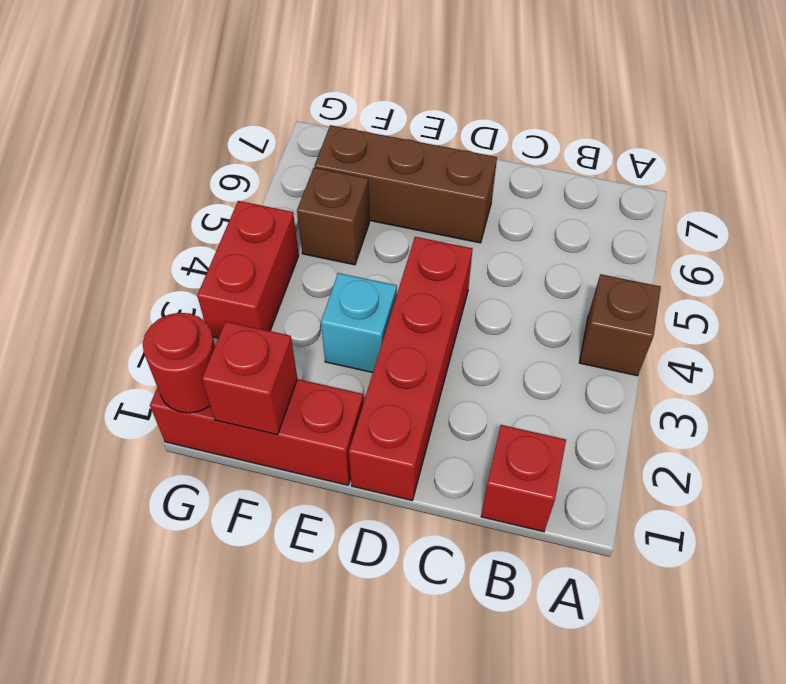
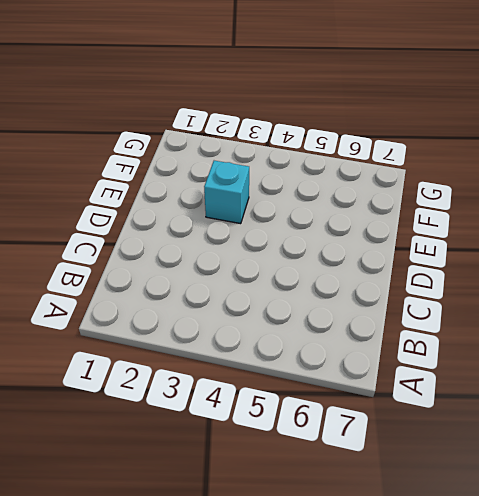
none -> brown 1x1 brick [579,274,661,376]
none -> red 1x1 brick [481,425,566,532]

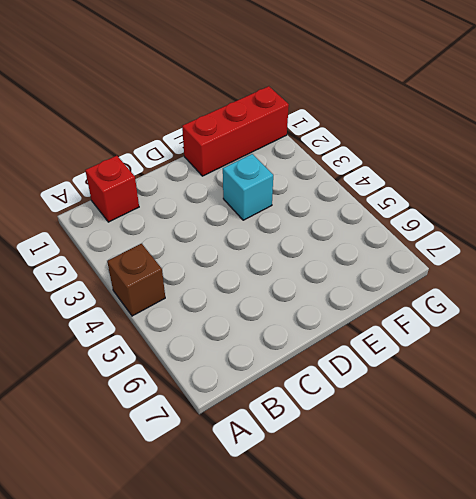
none -> red 1x4 brick [349,237,473,500]
none -> brown 1x3 brick [314,125,497,243]

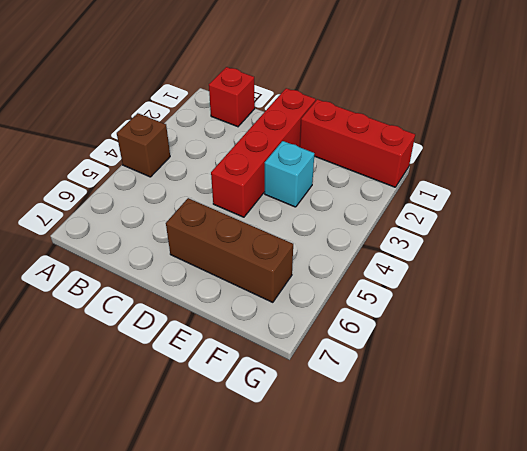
none -> brown 1x1 brick [297,168,369,265]
none -> red 1x2 brick [197,201,299,338]

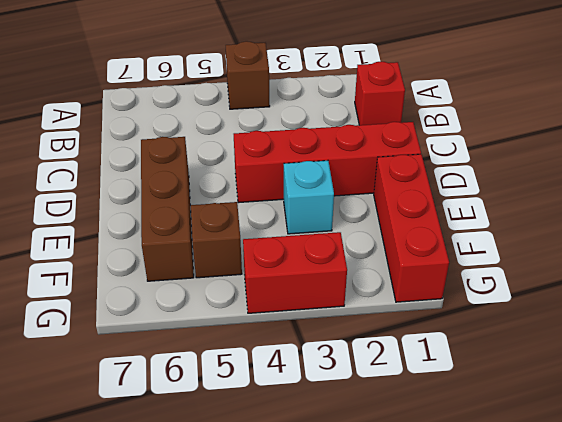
none -> red 1x1 brick [202,321,297,435]
none -> red 1x1 round brick [143,313,215,413]

